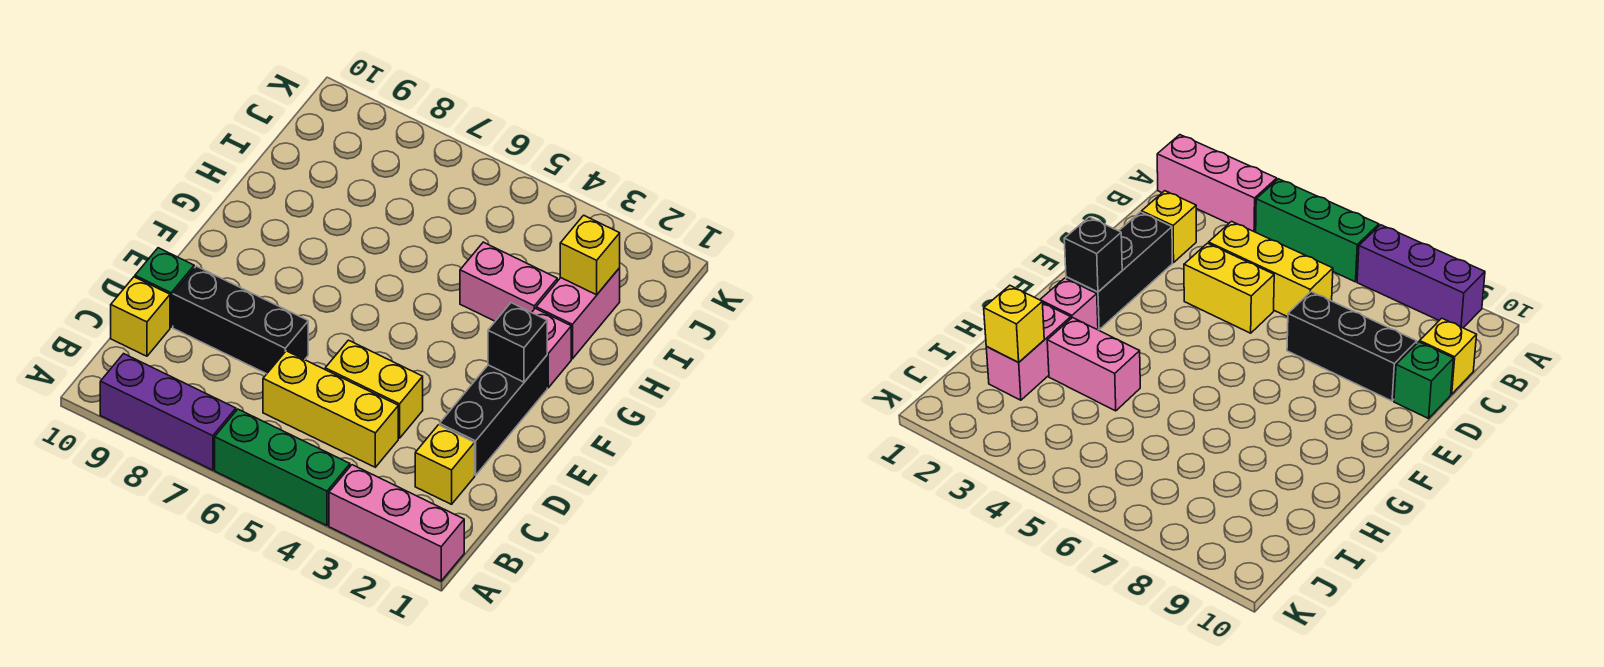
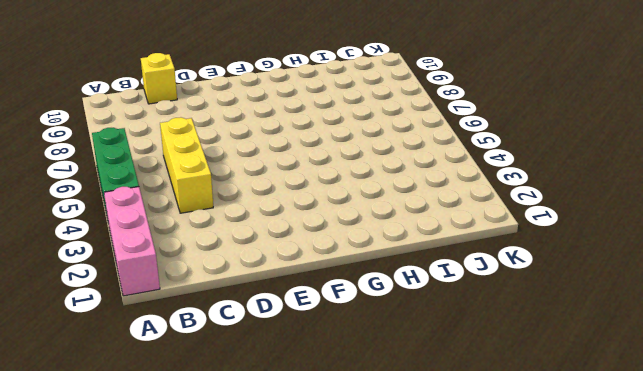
none -> purple 1x3 brick [100,354,236,470]
none -> yellow 1x1 brick [415,425,475,504]
none -> black 1x3 brick [440,356,547,475]

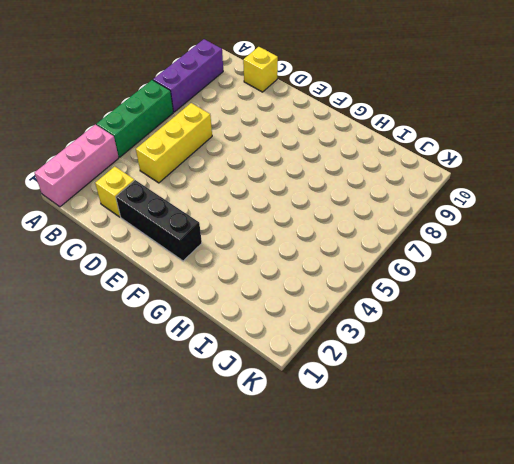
none -> yellow 1x2 brick [325,340,423,438]
none -> black 1x3 brick [173,266,308,374]
none -> green 1x1 brick [135,248,194,327]

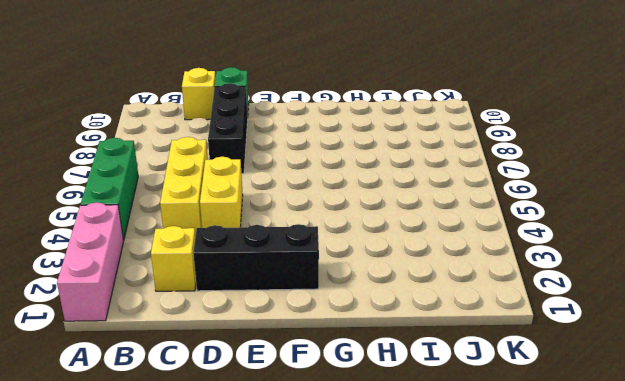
none -> purple 1x3 brick [100,354,236,470]
none -> pink 1x1 brick [532,308,571,388]
none -> pink 1x2 brick [536,268,620,359]

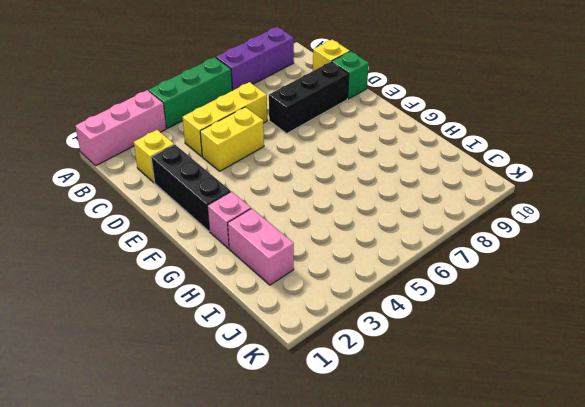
none -> pink 1x2 brick [460,242,557,321]
none -> black 1x1 brick [488,303,547,382]
none -> yellow 1x1 brick [560,215,620,295]

